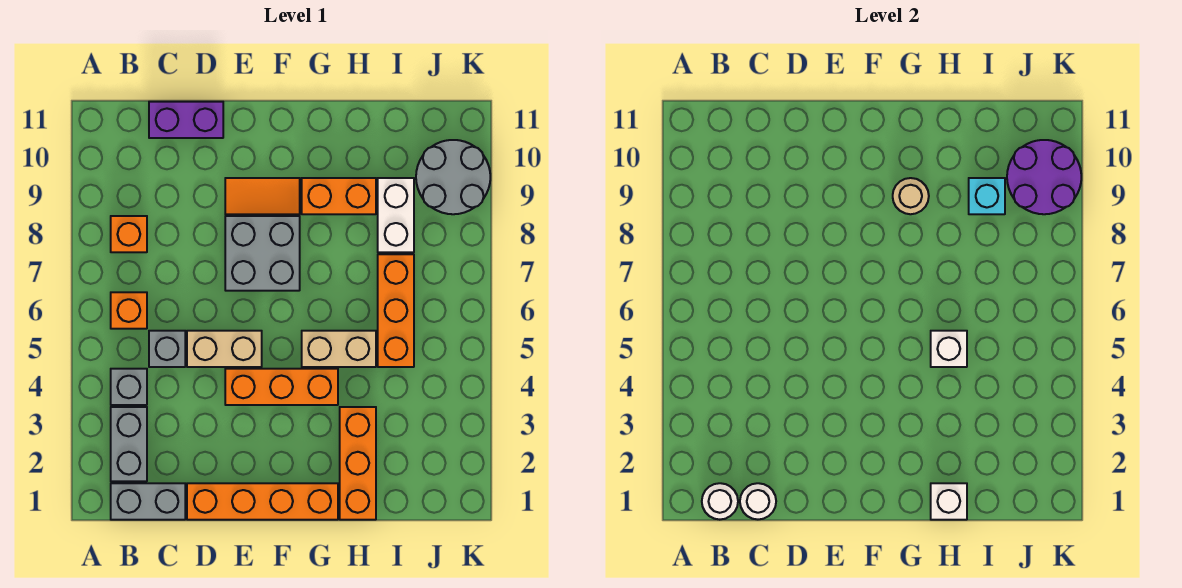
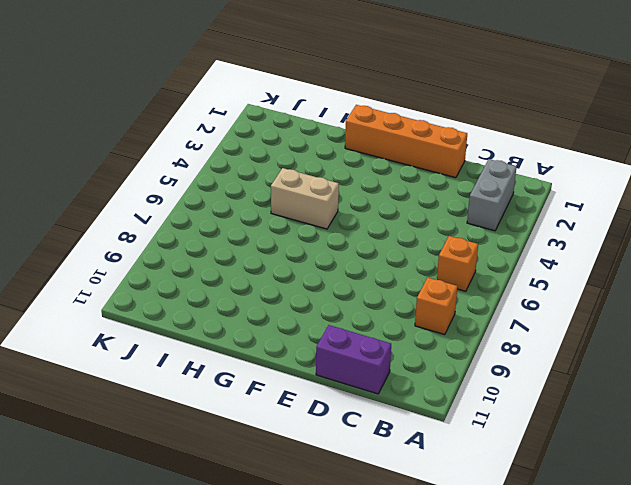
none -> grey 1x2 brick [111,483,185,520]
none -> grey 1x1 brick [111,369,147,405]
none -> grey 1x1 brick [149,331,185,367]

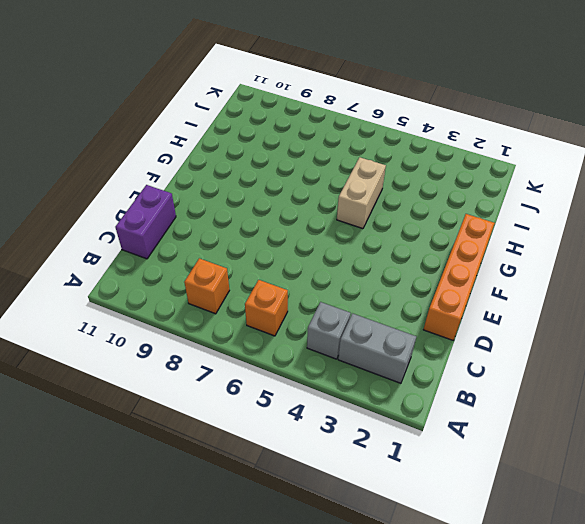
none -> grey 1x2 brick [111,483,185,520]
none -> grey 1x1 brick [149,331,185,367]
none -> tan 1x2 brick [187,331,262,367]

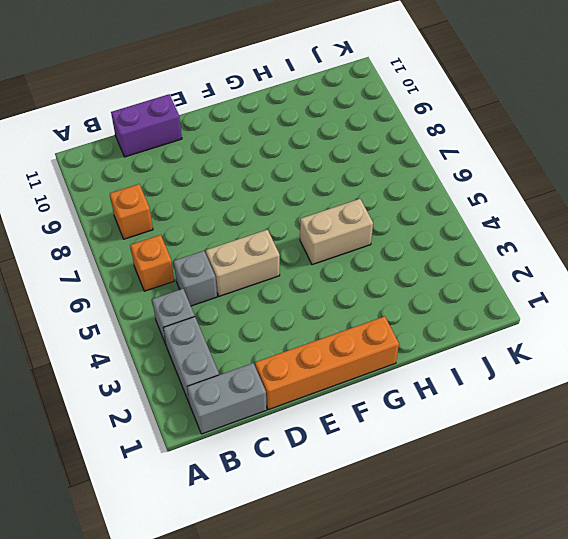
none -> orange 1x3 brick [225,369,338,405]
none -> grey 2x2 brick [225,216,300,291]
none -> orange 1x2 tile [225,178,300,214]

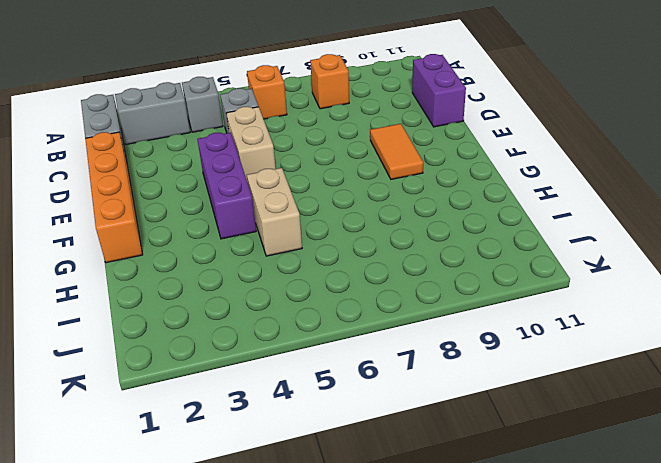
purple 1x3 brick [197,132,256,239] -> orange 1x3 brick [225,369,338,405]
none -> grey 2x2 brick [225,216,300,291]
none -> orange 1x2 brick [302,178,376,214]
none -> orange 1x3 brick [340,407,376,520]

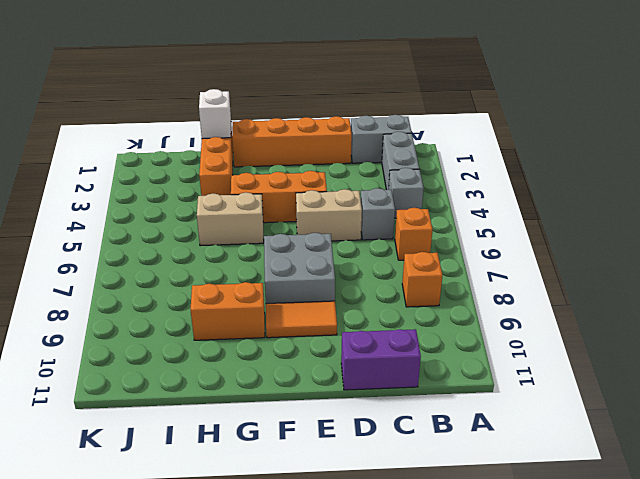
none -> orange 1x3 brick [378,254,414,367]
none -> white 1x2 brick [378,178,414,252]
none -> grey 2x2 round brick [416,140,490,214]

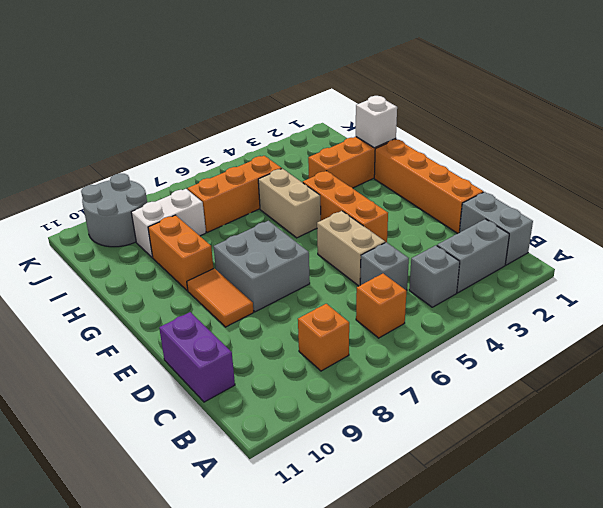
none -> white 1x1 round brick [702,483,738,520]
none -> white 1x1 round brick [740,483,776,519]
none -> tan 1x1 round brick [893,178,929,214]

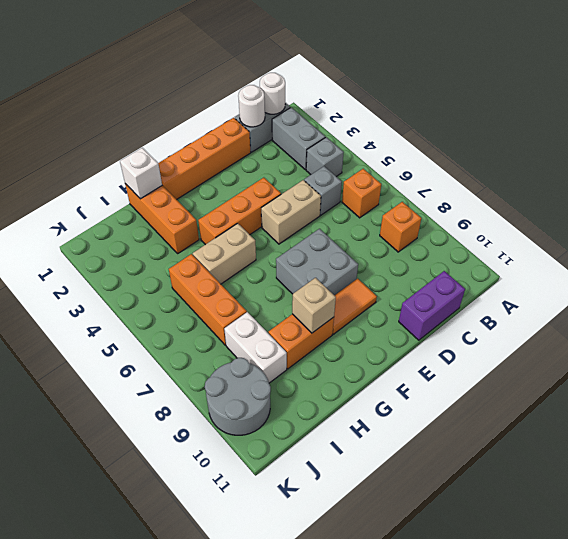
tan 1x1 brick [292,278,336,333] -> tan 1x1 round brick [893,178,929,214]
none -> white 1x1 brick [931,331,967,367]
none -> cyan 1x1 brick [969,178,1005,214]
none -> purple 2x2 round brick [1007,140,1081,214]

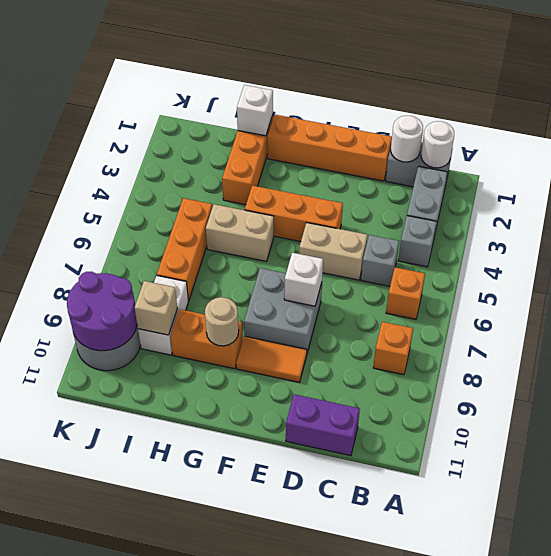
white 1x1 brick [284,253,323,306] -> white 1x1 brick moved to [931,331,967,367]
tan 1x1 brick [135,281,177,335] -> cyan 1x1 brick [969,178,1005,214]

